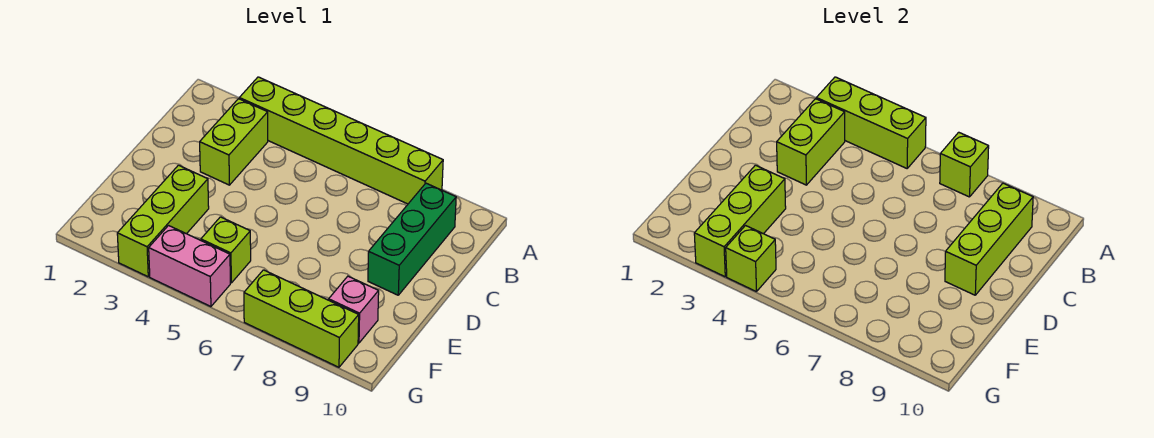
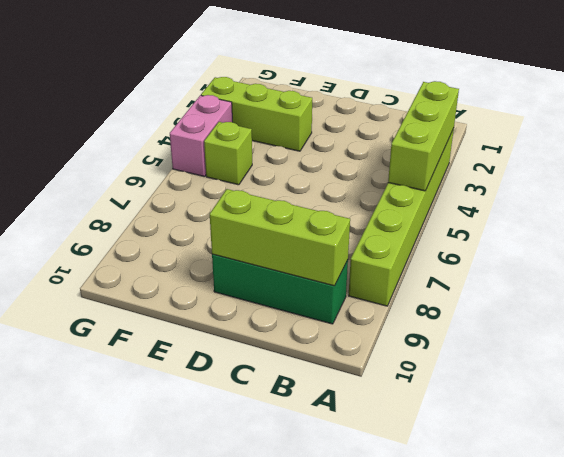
none -> lime 1x2 brick [200,99,268,185]
none -> pink 1x1 brick [329,276,379,343]
none -> lime 1x3 brick [244,270,359,367]

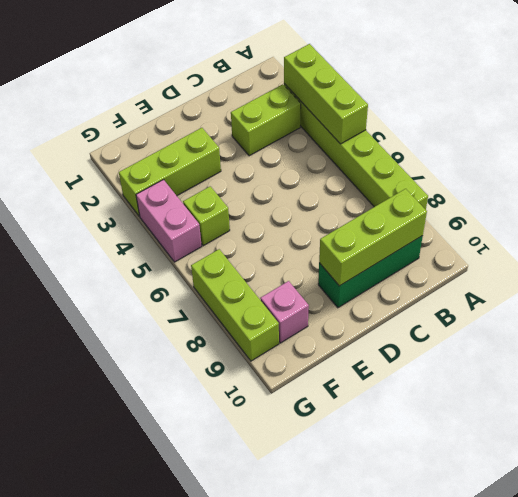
none -> lime 1x1 brick [940,132,989,197]
none -> lime 1x2 brick [777,99,845,185]
none -> lime 1x3 brick [694,165,786,277]

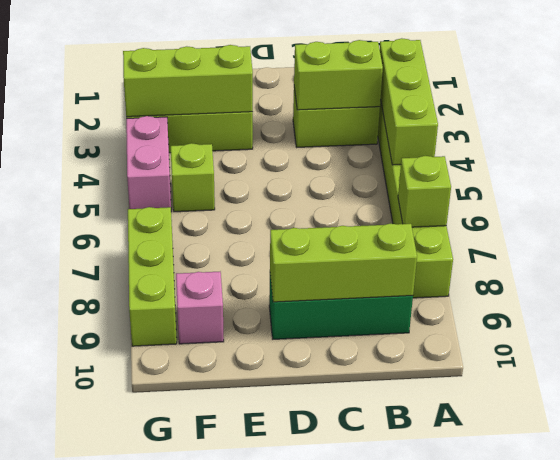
none -> lime 1x1 brick [726,226,776,292]

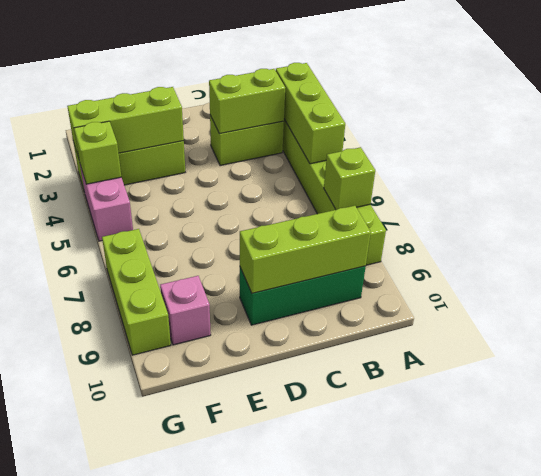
none -> lime 1x1 brick [201,217,251,283]

